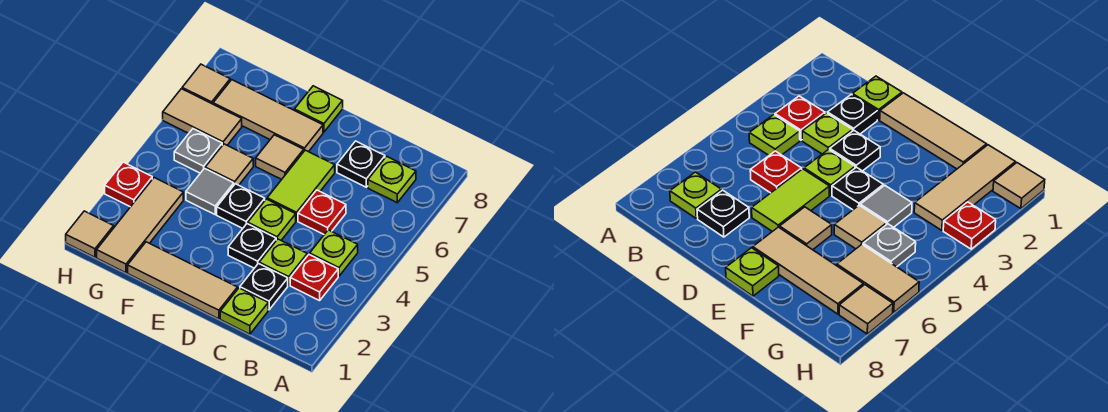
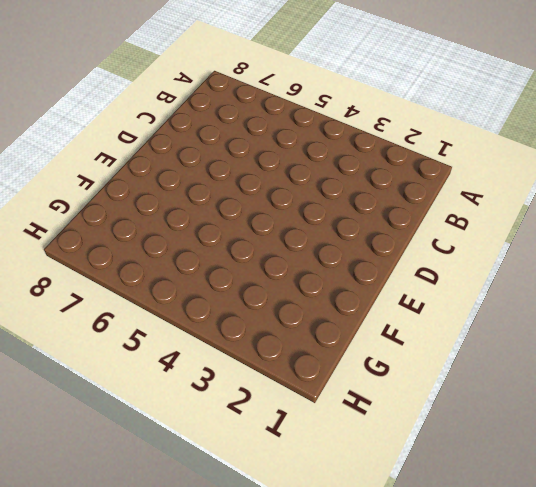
none -> red 1x1 plate [290,254,338,301]
none -> lime 1x1 plate [310,230,358,276]
none -> lime 1x1 plate [368,156,416,203]

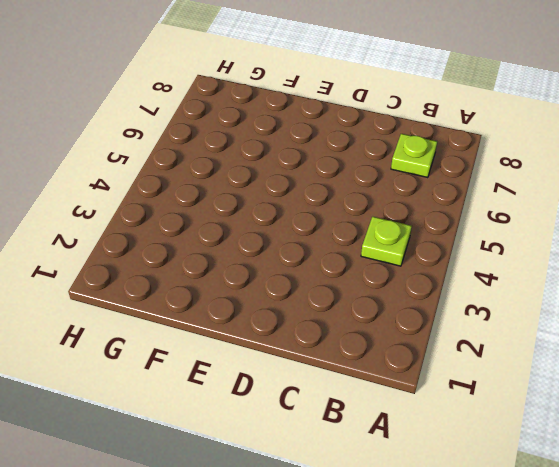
none -> red 1x1 plate [290,254,338,301]
none -> lime 1x1 plate [220,288,268,334]
none -> black 1x1 plate [240,264,288,310]

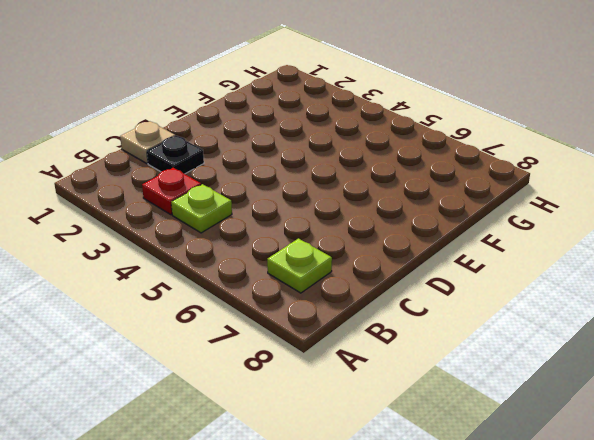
tan 1x1 plate [120,122,175,164] -> lime 1x1 plate [220,288,268,334]
none -> lime 1x1 plate [259,239,307,285]
none -> red 1x1 plate [298,190,346,234]
none -> black 1x1 plate [337,141,385,187]

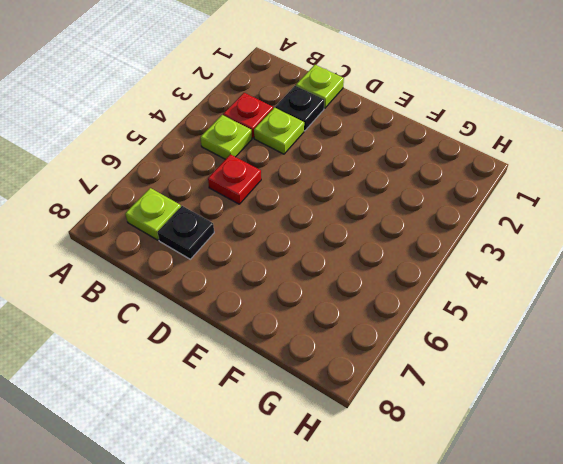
none -> tan 1x3 tile [128,242,237,319]
none -> black 1x1 plate [228,224,276,268]
none -> lime 1x1 plate [248,199,296,240]

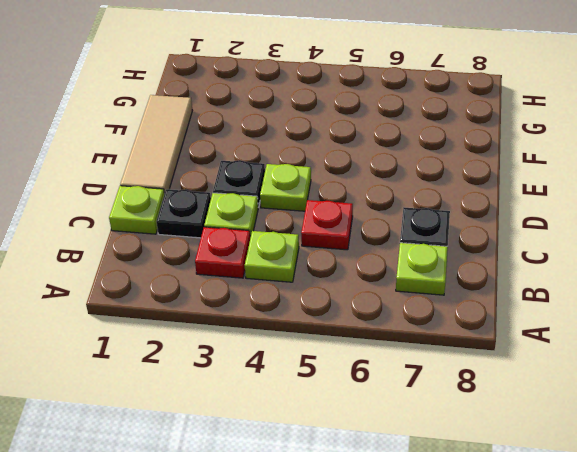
none -> lime 1x2 tile [267,150,335,221]
none -> black 1x1 plate [217,184,265,228]
none -> tan 1x1 tile [256,135,304,179]

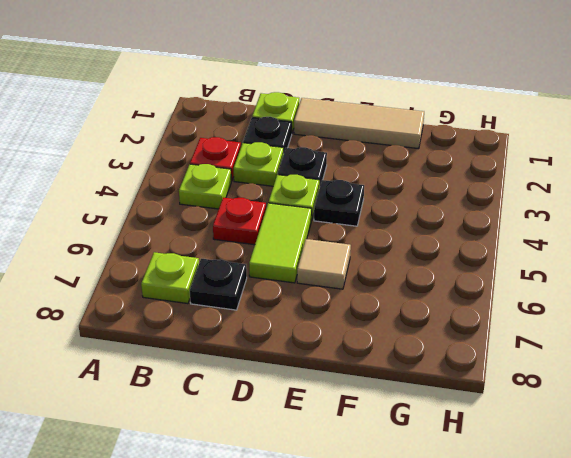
none -> tan 1x3 tile [213,80,323,152]
none -> lime 1x1 plate [295,86,343,132]
none -> grey 1x1 tile [186,169,234,214]

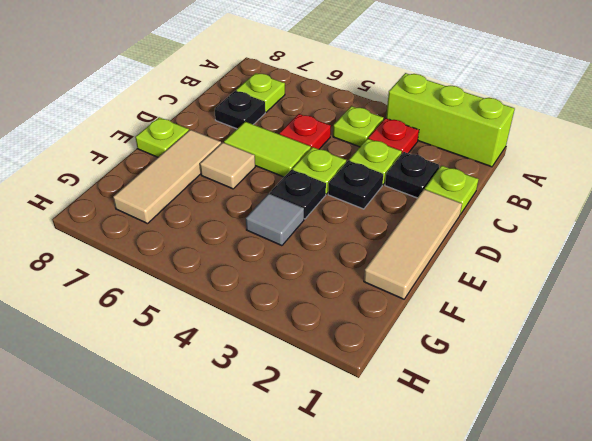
lime 1x3 brick [386,73,515,167] -> none
none -> tan 1x1 tile [205,144,253,185]
none -> tan 1x3 tile [97,178,183,273]
none -> grey 1x1 plate [174,129,222,173]

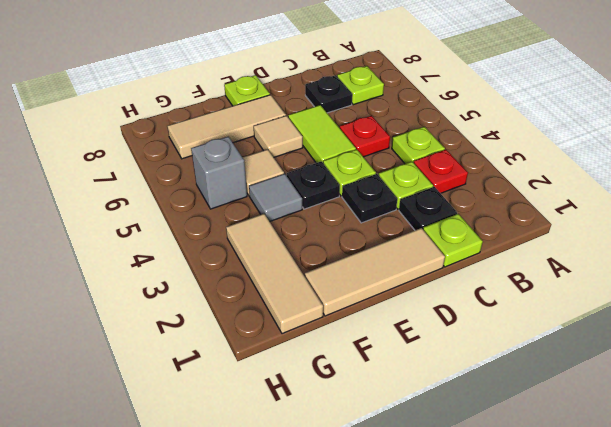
grey 1x1 brick [191,136,247,209] -> grey 1x1 plate [174,129,222,173]
none -> tan 1x2 tile [163,89,242,145]
none -> tan 1x1 tile [66,211,114,257]
none -> red 1x1 plate [105,162,152,207]

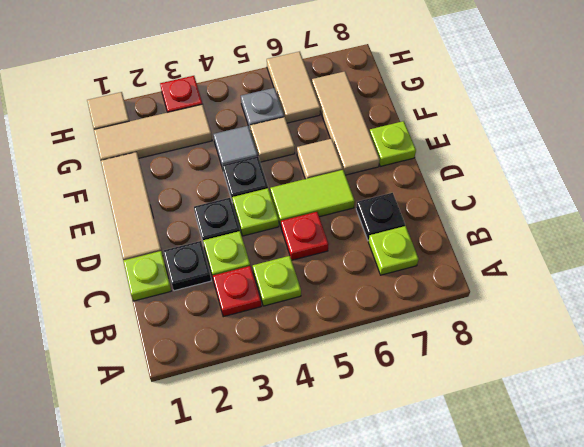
none -> tan 1x1 tile [182,64,230,104]

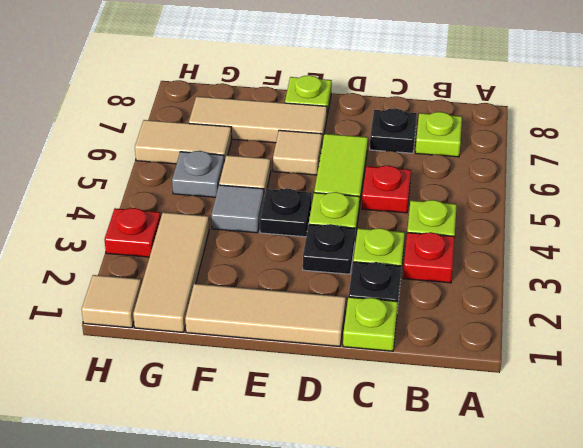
none -> tan 1x1 tile [182,64,230,104]

